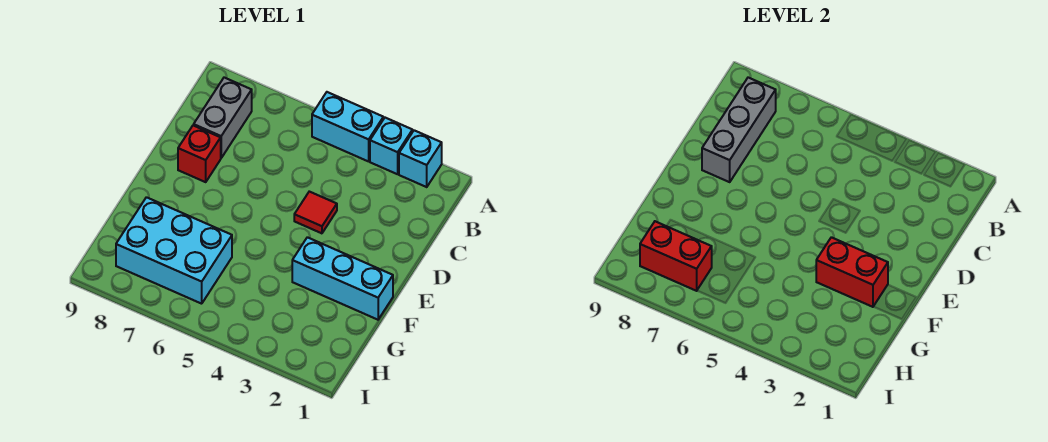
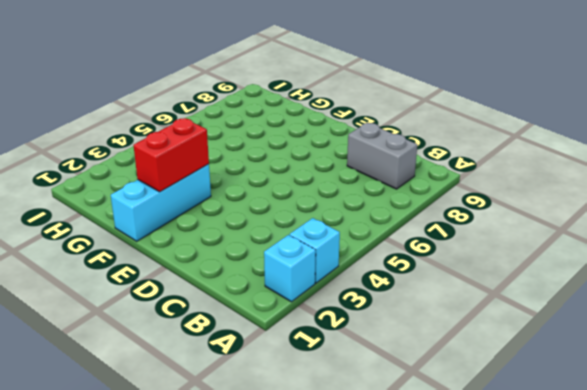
none -> cyan 1x2 brick [312,92,383,161]
none -> red 1x1 tile [294,192,337,233]

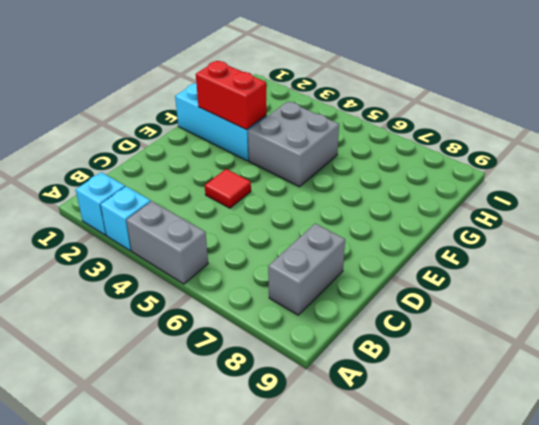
grey 1x2 brick [126,201,208,284] -> cyan 1x2 brick [312,92,383,161]
grey 2x2 brick [248,101,339,187] -> none
none -> red 1x1 brick [178,125,221,182]
none -> cyan 2x3 brick [116,197,232,304]

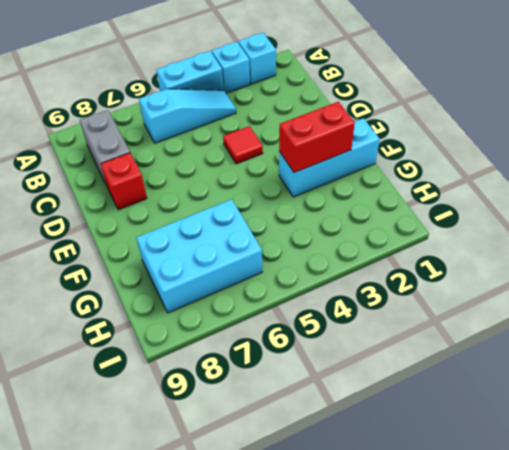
cyan 1x3 slope [139,89,236,143] -> none
none -> grey 1x3 brick [702,78,776,182]
none -> red 1x2 brick [640,221,712,291]

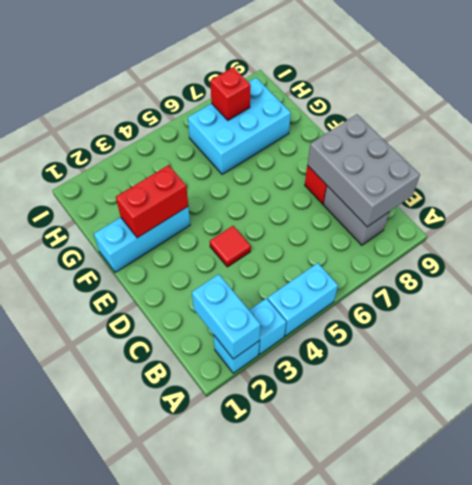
cyan 1x2 brick [192,274,261,359] -> none
grey 2x3 brick [307,114,420,227] -> grey 1x3 brick [702,78,776,182]
red 1x1 brick [210,67,251,120] -> red 1x2 brick [640,221,712,291]

